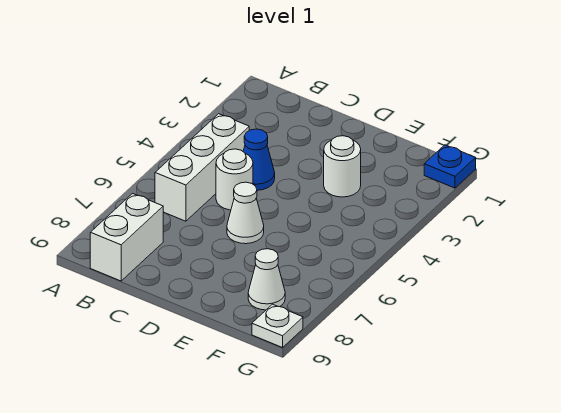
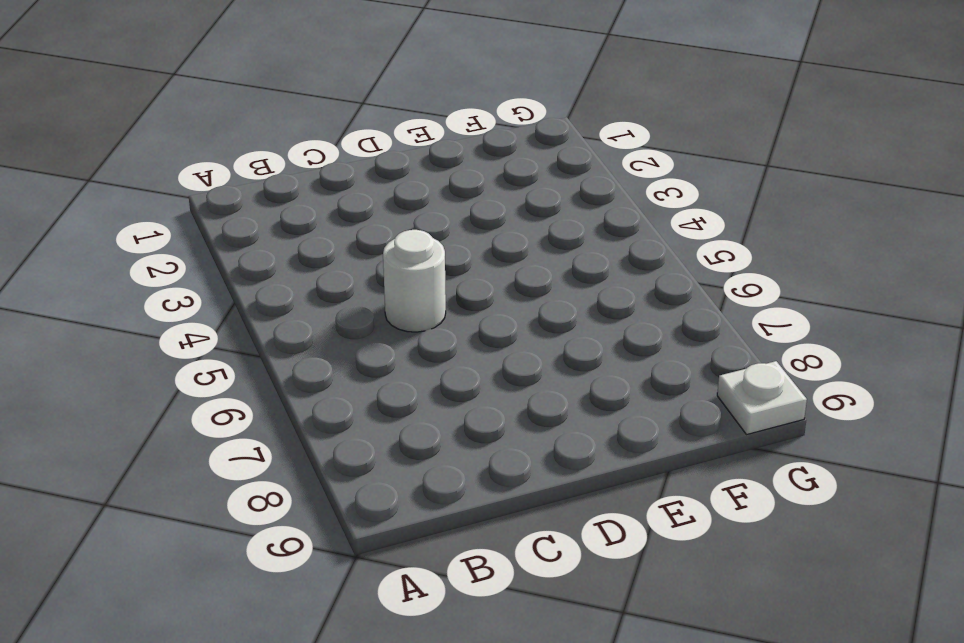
none -> white 1x3 brick [155,114,249,221]
none -> white 1x2 brick [90,194,163,281]

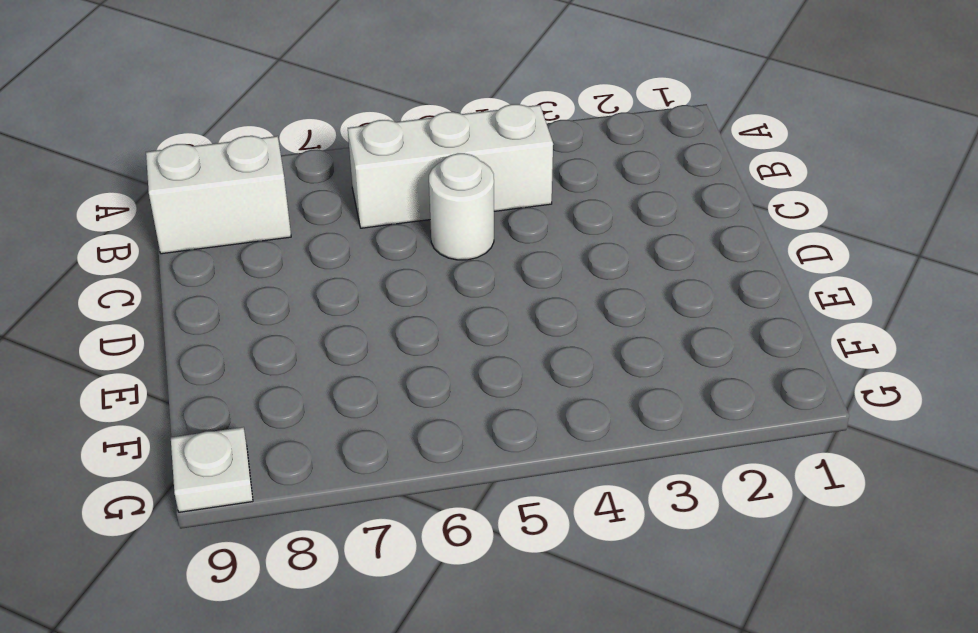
none -> blue 1x1 cone [243,129,275,190]
none -> white 1x1 cone [227,182,264,244]

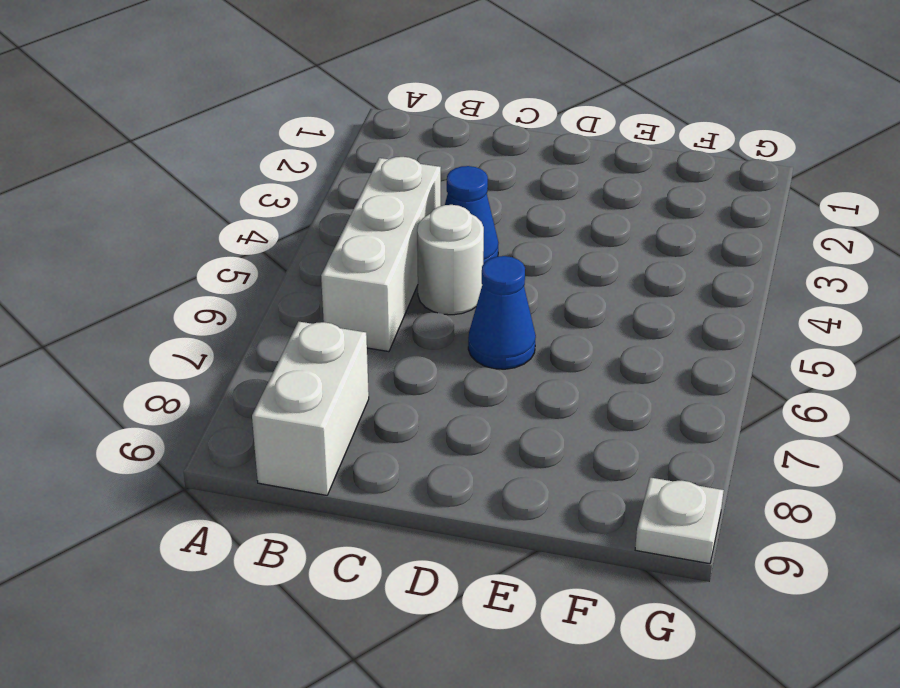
blue 1x1 cone [468,256,536,369] -> white 1x1 cone [227,182,264,244]
none -> white 1x1 round brick [324,136,361,197]
none -> white 1x1 cone [248,249,285,310]

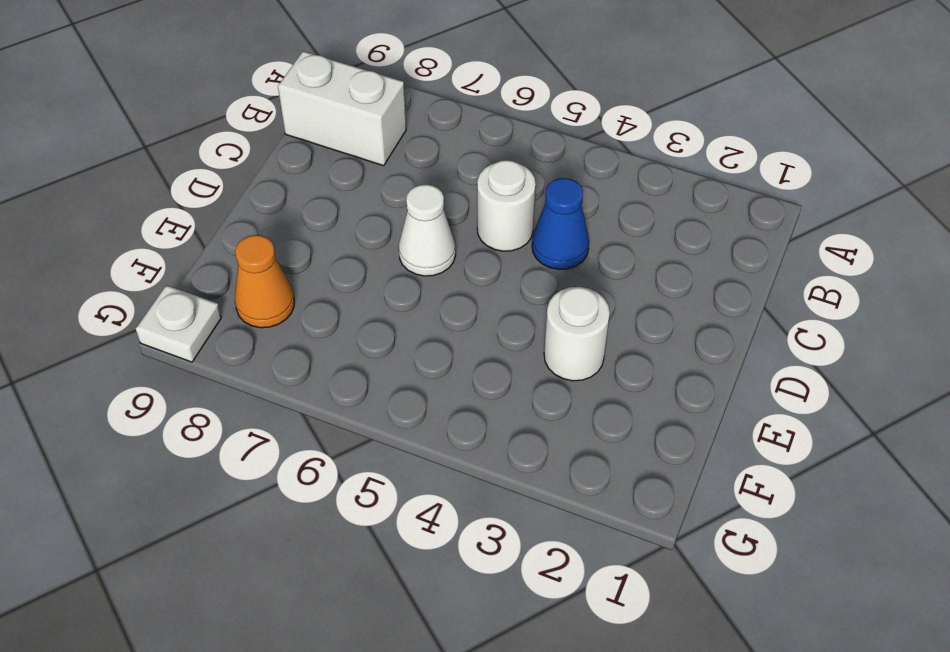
orange 1x1 cone [235,235,294,328] -> white 1x1 cone [248,249,285,310]
none -> white 1x3 brick [155,114,249,221]
none -> blue 1x1 plate [424,145,476,188]

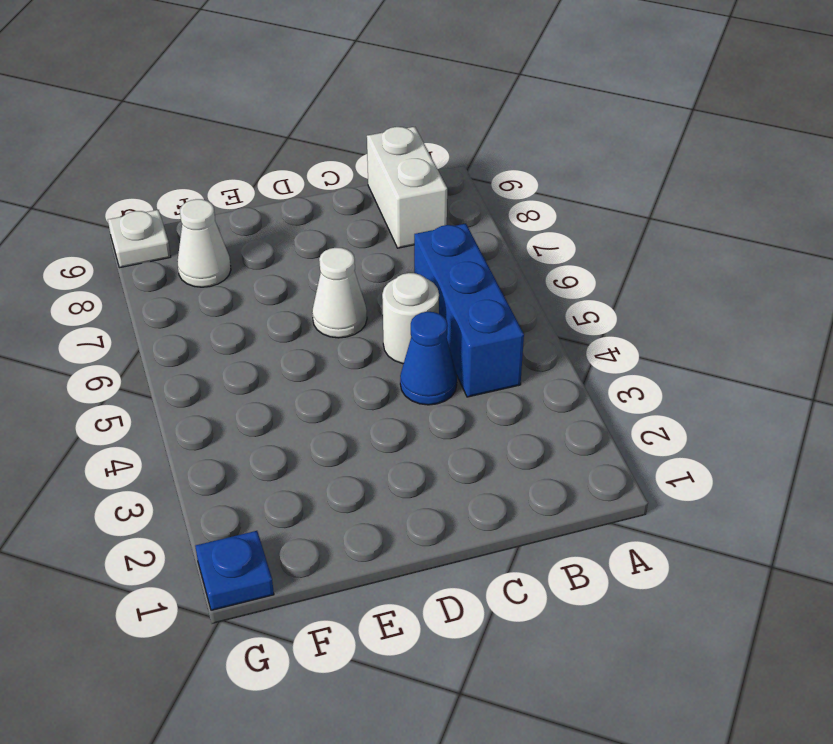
blue 1x3 brick [414,224,524,397] -> white 1x3 brick [155,114,249,221]
none -> white 1x1 round brick [324,136,361,197]

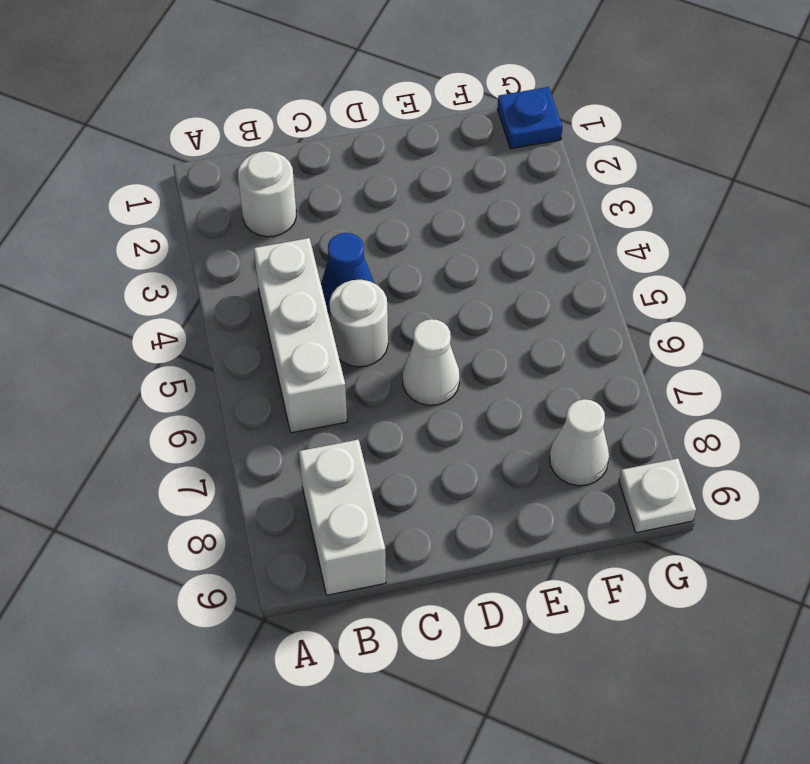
white 1x1 round brick [238,151,296,237] -> white 1x1 round brick moved to [324,136,361,197]

